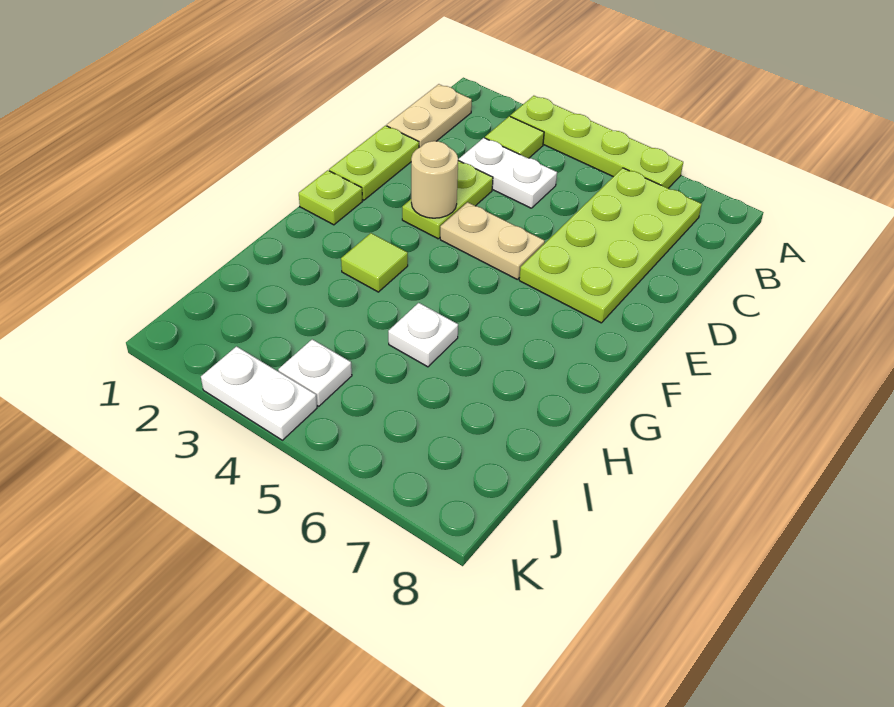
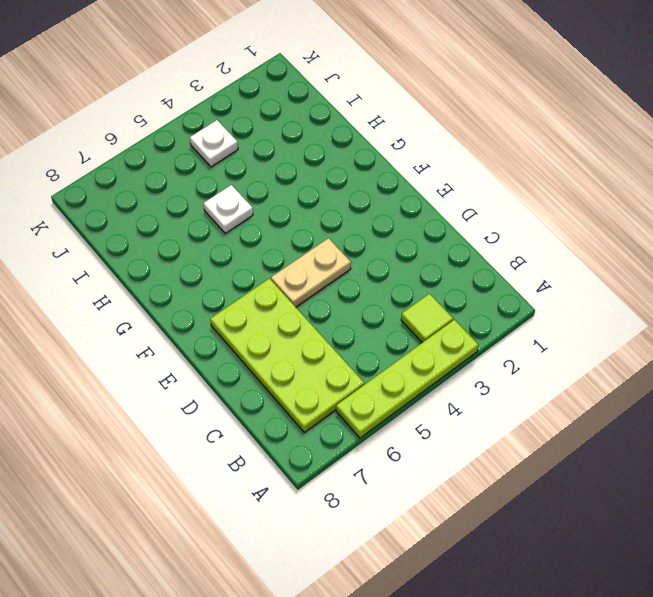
none -> tan 1x2 plate [387,84,472,148]
none -> white 1x2 plate [459,138,557,208]
none -> lime 1x2 plate [329,126,419,200]

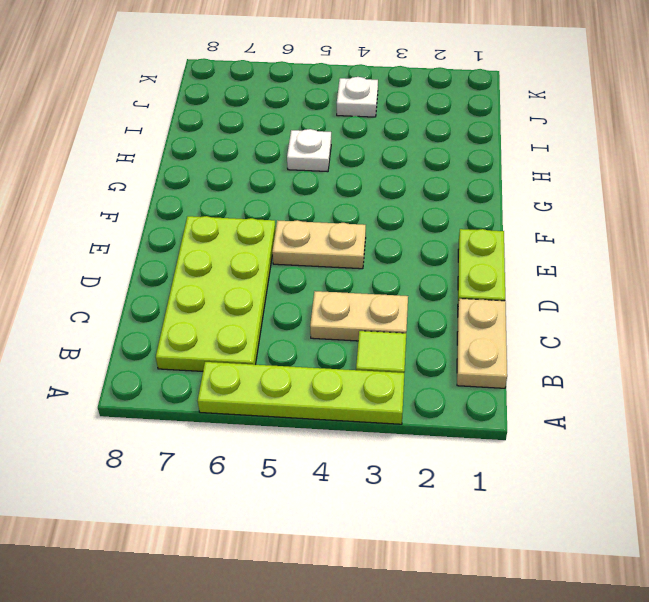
tan 1x2 plate [310,291,408,341] -> white 1x2 plate [459,138,557,208]
none -> lime 1x2 plate [402,160,493,239]
none -> lime 1x1 plate [299,170,363,225]
none -> lime 1x1 tile [341,233,408,292]

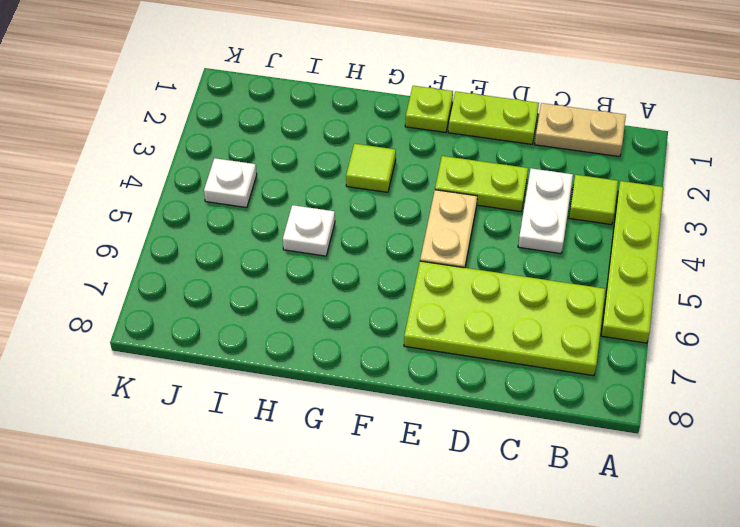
none -> white 1x2 plate [201,346,317,440]
none -> tan 1x1 round brick [411,141,458,218]

